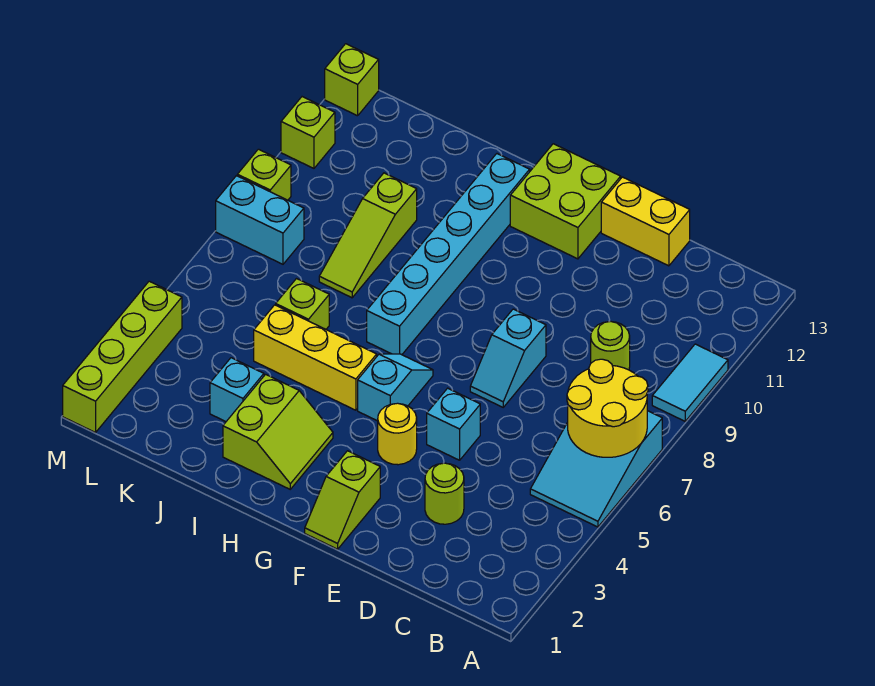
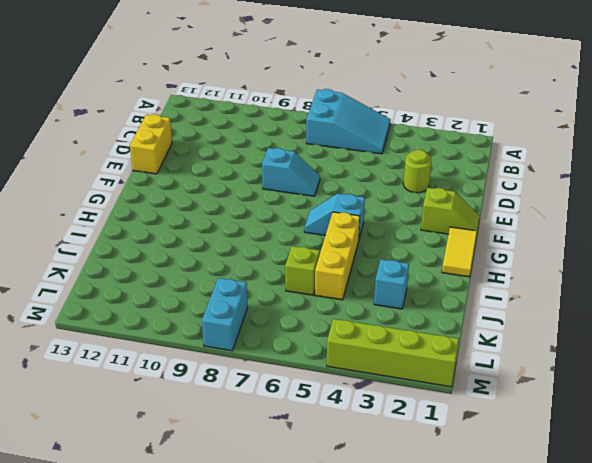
yellow 1x2 tile [442,227,477,277] -> none
none -> cyan 1x2 tile [652,344,728,421]
none -> lime 1x1 round brick [591,321,630,370]
none -> cyan 1x1 brick [427,388,480,460]

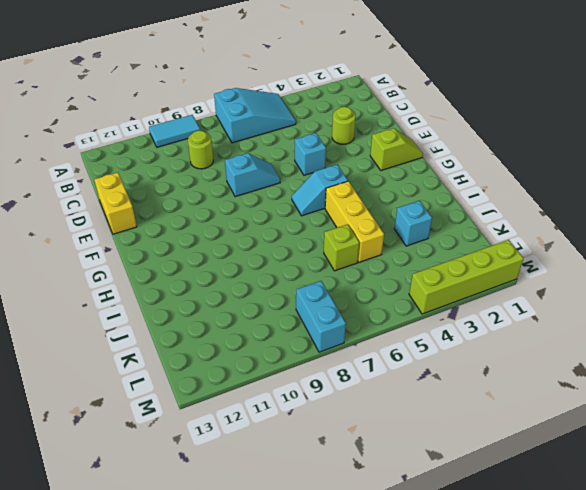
none -> yellow 1x1 round brick [378,403,417,465]
none -> lime 2x2 brick [510,144,621,259]
none -> lime 2x2 slope [223,374,333,489]

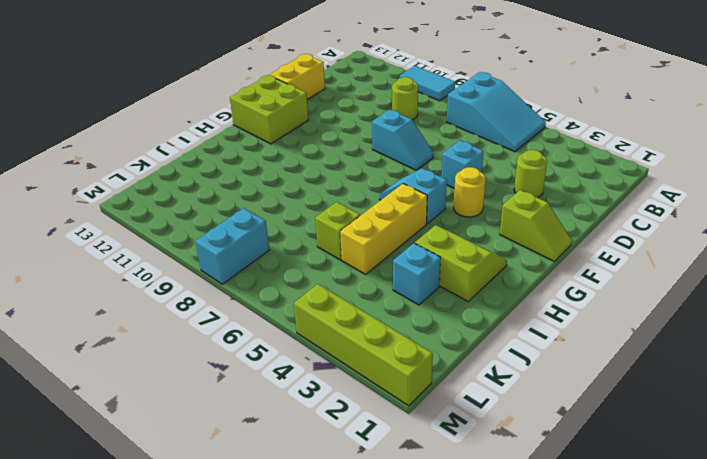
none -> cyan 1x6 brick [367,154,530,355]
none -> lime 1x3 slope [319,173,417,298]
none -> lime 1x1 brick [237,149,291,200]

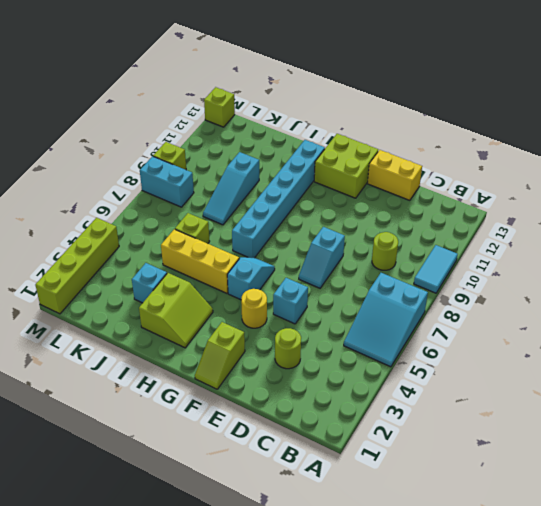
cyan 1x3 slope [203,152,259,225] -> lime 1x3 slope [319,173,417,298]
none -> lime 1x1 brick [281,97,335,168]
none -> yellow 2x2 round brick [567,359,648,457]

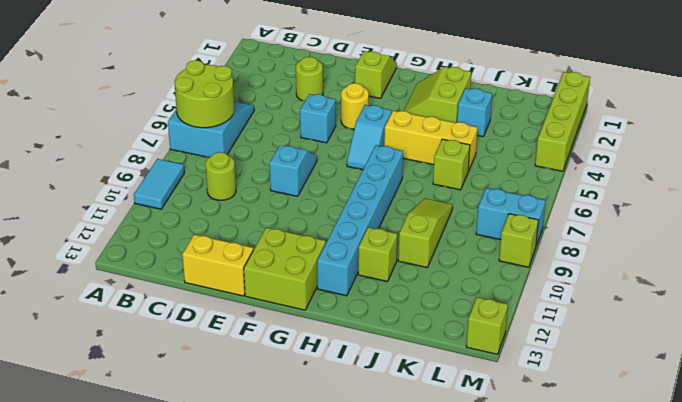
lime 2x2 round brick [175,60,234,128] -> yellow 2x2 round brick [567,359,648,457]
lime 1x1 brick [358,227,397,282] -> lime 1x1 brick moved to [281,97,335,168]

